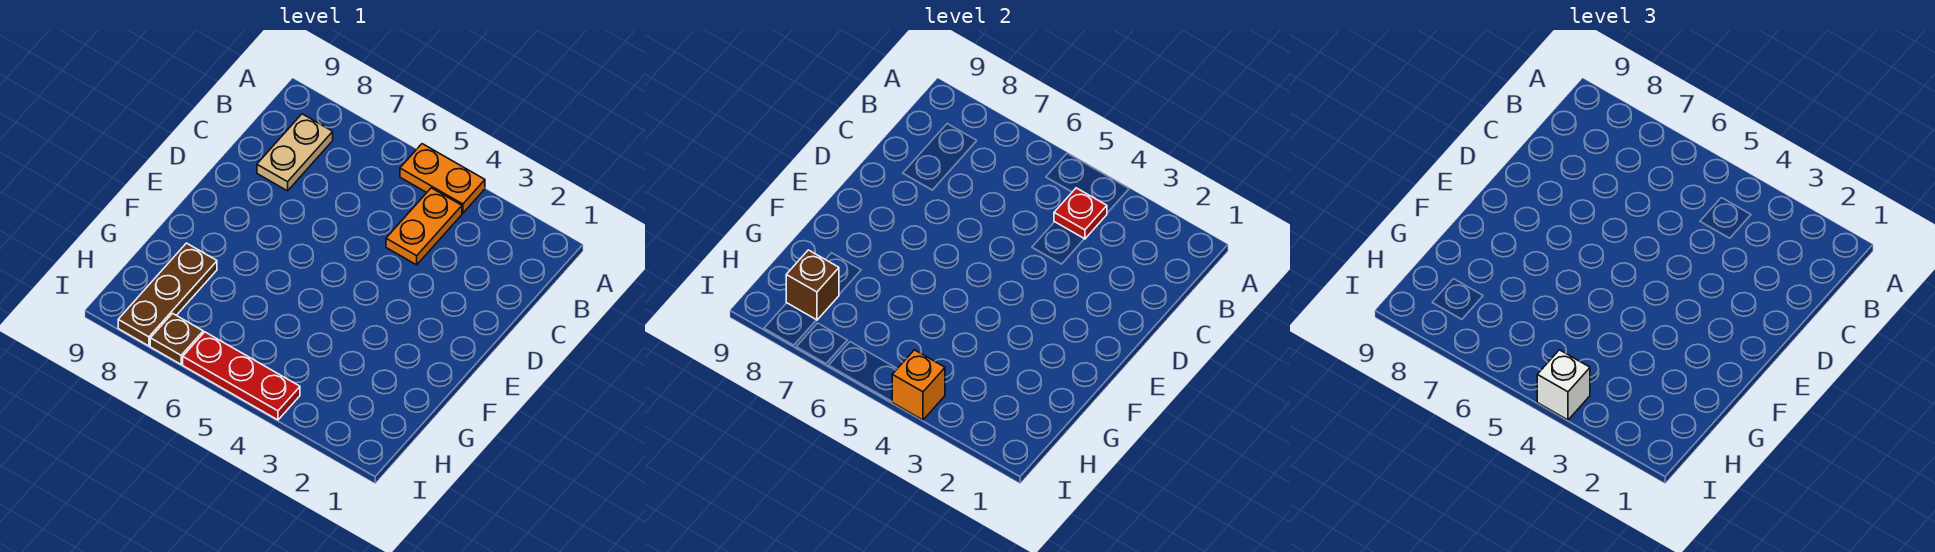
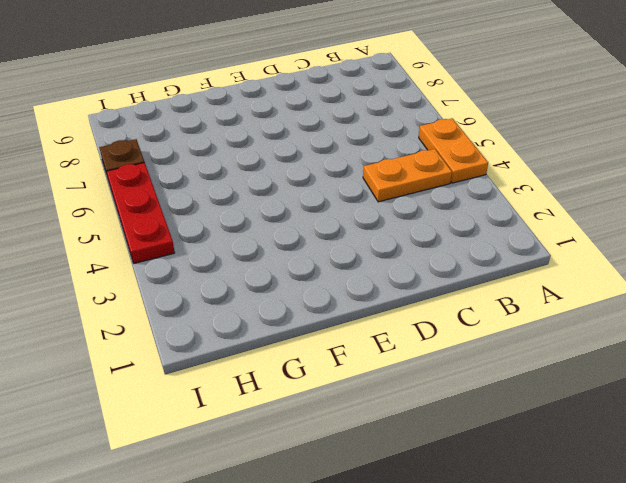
none -> tan 1x2 plate [257,114,333,191]
none -> brown 1x3 plate [118,243,217,346]

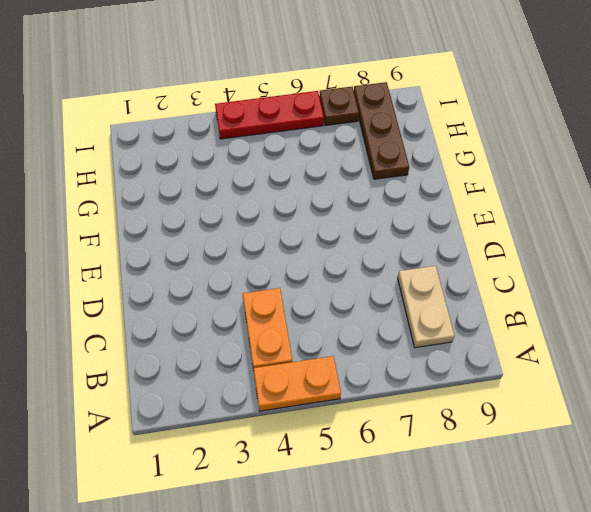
none -> red 1x1 plate [1054,188,1107,239]
none -> brown 1x1 brick [786,250,839,320]

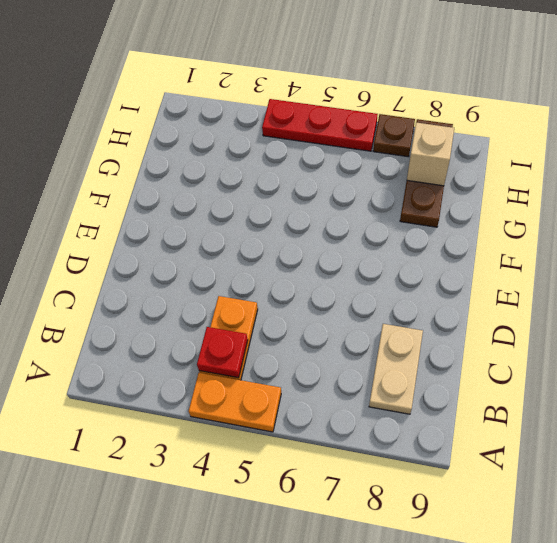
tan 1x1 brick [407,123,454,186] -> brown 1x1 brick [786,250,839,320]
none -> orange 1x1 brick [892,350,945,420]
none -> white 1x1 brick [1537,350,1590,420]

